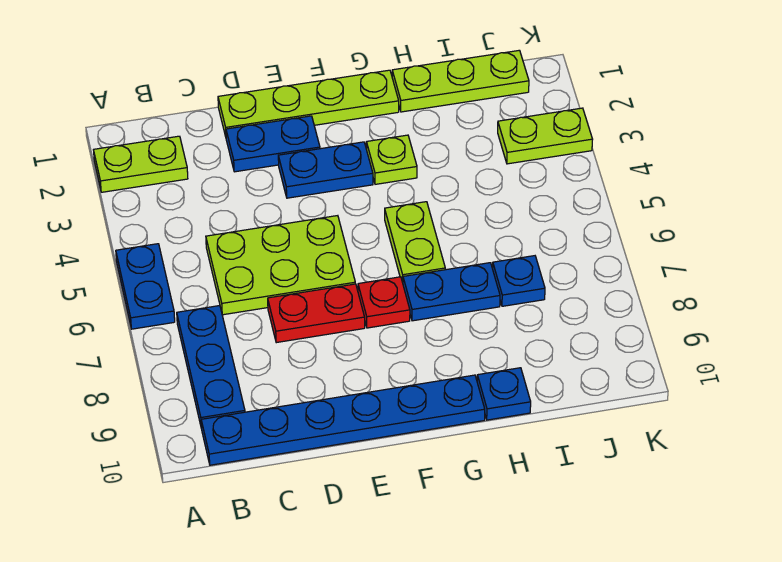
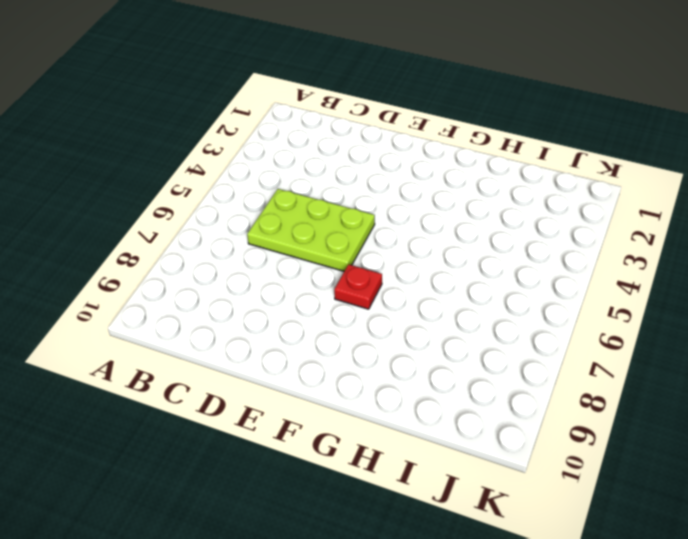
none -> lime 1x2 plate [94,136,188,192]
none -> blue 1x2 plate [116,244,175,329]
none -> blue 1x3 plate [177,306,245,429]

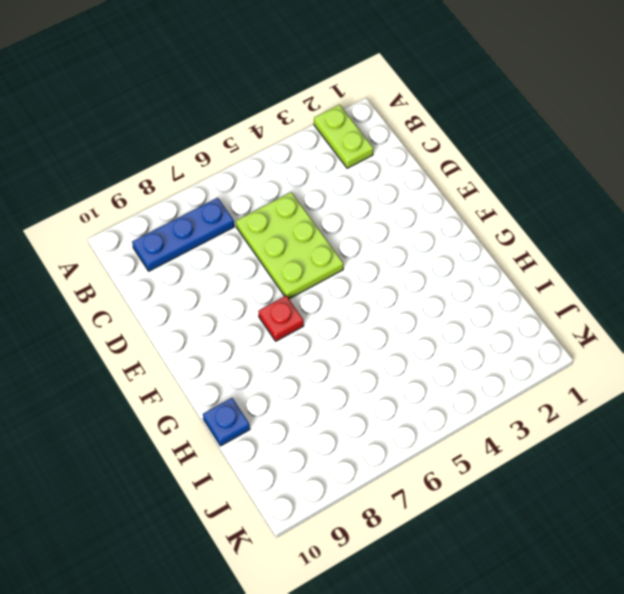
none -> blue 1x2 plate [116,244,175,329]
none -> blue 1x6 plate [201,375,485,465]
none -> lime 1x4 plate [218,70,399,137]

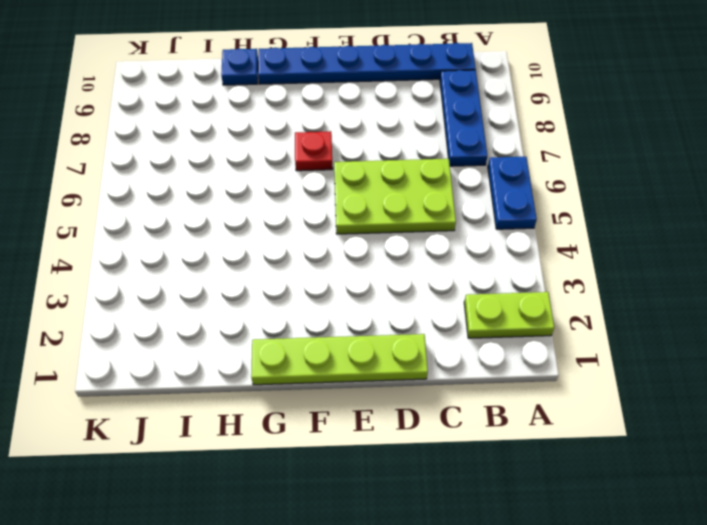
none -> blue 1x2 plate [226,116,320,172]
none -> red 1x2 plate [268,284,365,343]
none -> blue 1x2 plate [278,142,373,198]

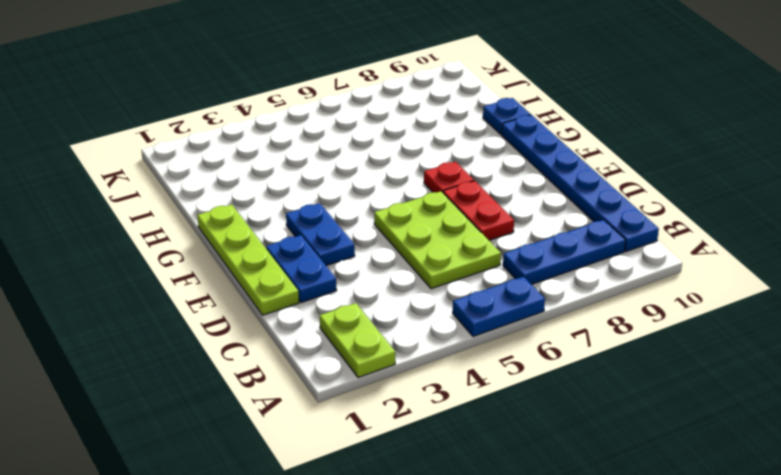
none -> lime 1x1 plate [366,135,417,184]
none -> lime 1x2 plate [385,202,445,282]
none -> blue 1x2 plate [403,263,500,321]

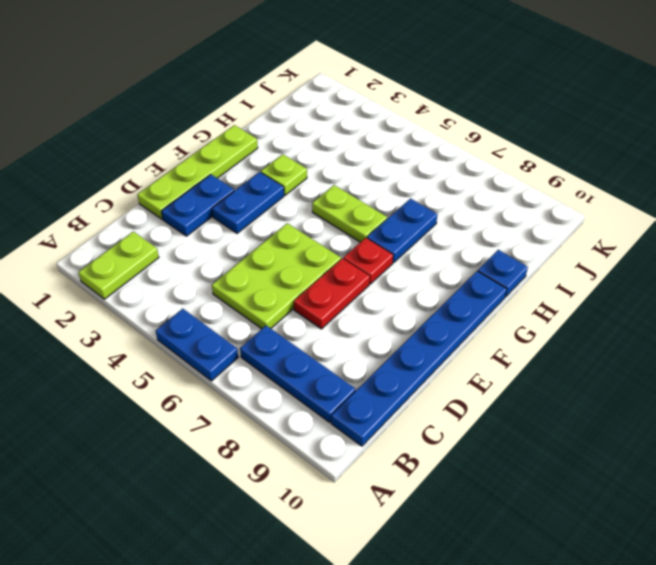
none -> lime 1x3 plate [392,50,529,112]
none -> blue 1x1 plate [493,256,545,306]
none -> lime 1x2 plate [498,108,593,164]

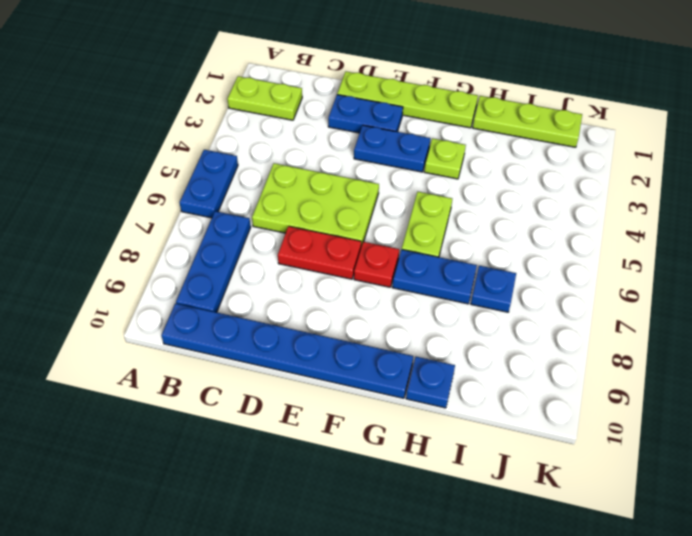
none -> lime 1x2 plate [498,108,593,164]

